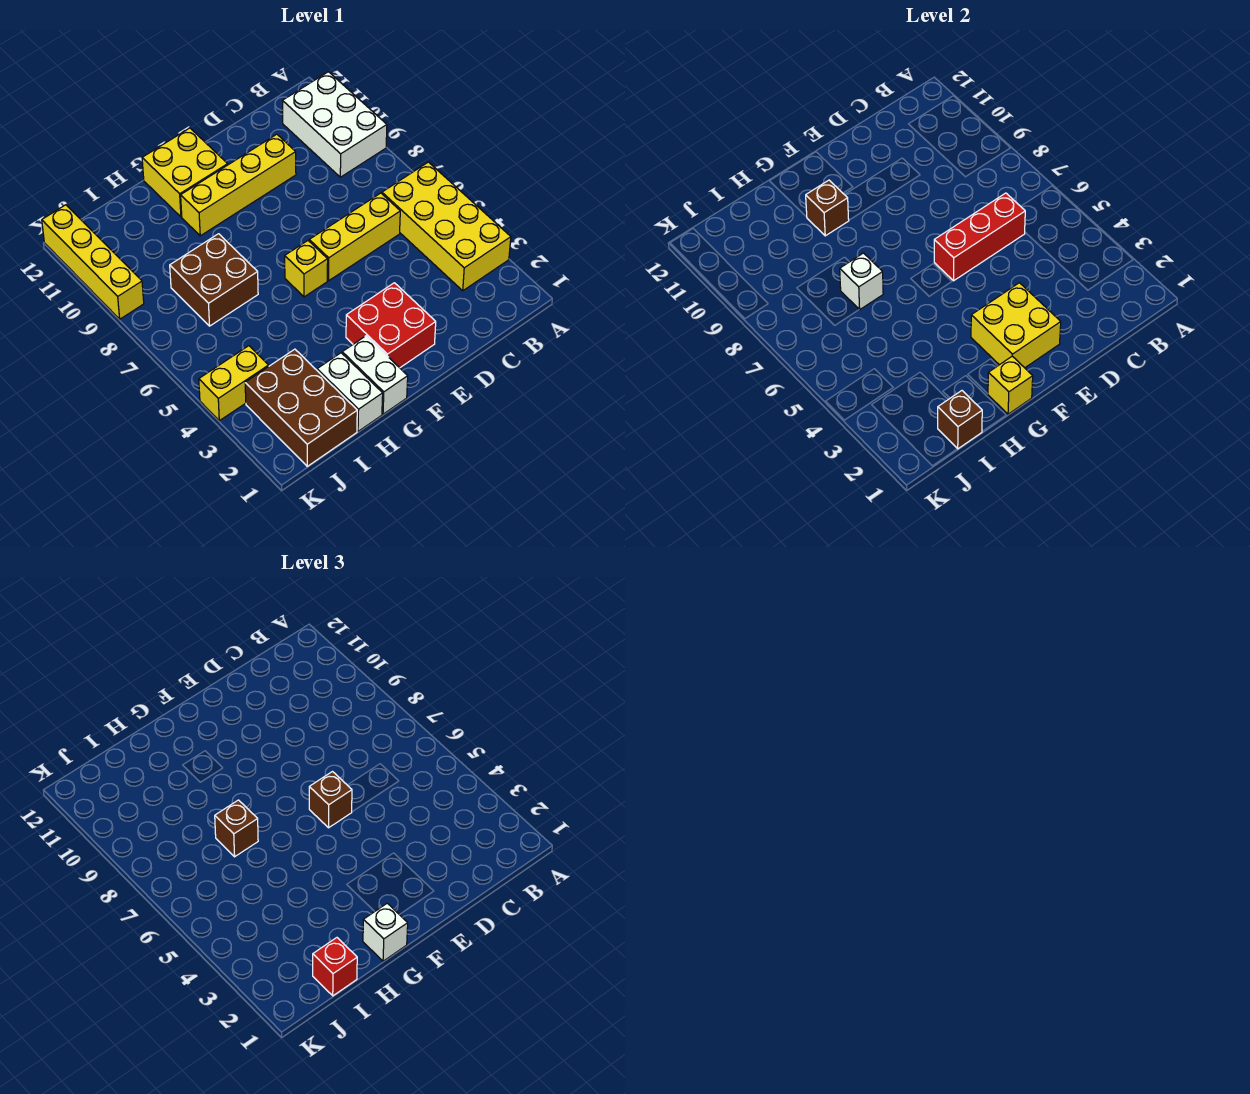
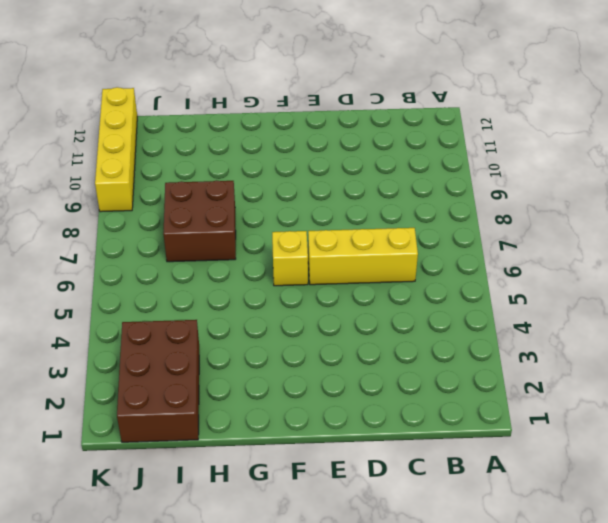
none -> yellow 2x4 brick [382,162,511,291]
none -> white 2x3 brick [282,72,387,177]
none -> yellow 1x4 brick [181,134,296,236]

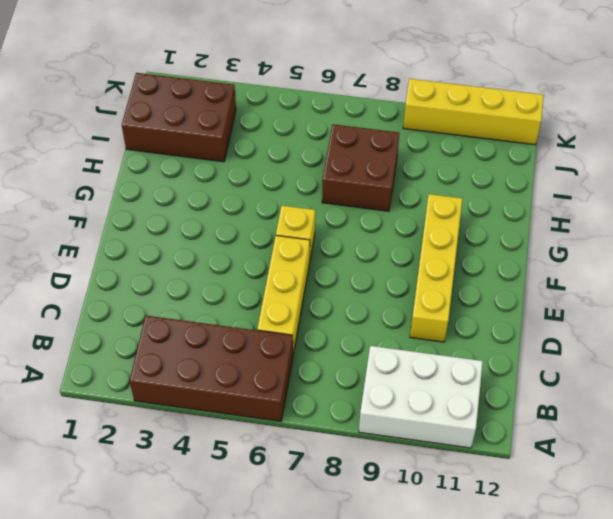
brown 2x4 brick [130,315,293,421] -> yellow 2x4 brick [382,162,511,291]
none -> red 2x2 brick [346,283,436,368]
none -> yellow 2x2 brick [142,128,228,217]
none -> white 1x2 brick [342,336,408,414]

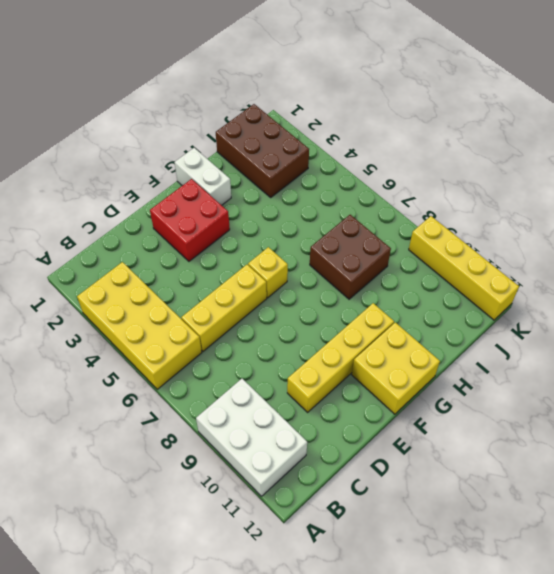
none -> white 1x2 brick [317,353,383,431]
none -> yellow 1x2 brick [199,346,269,421]
none -> red 1x3 brick [934,193,1025,281]

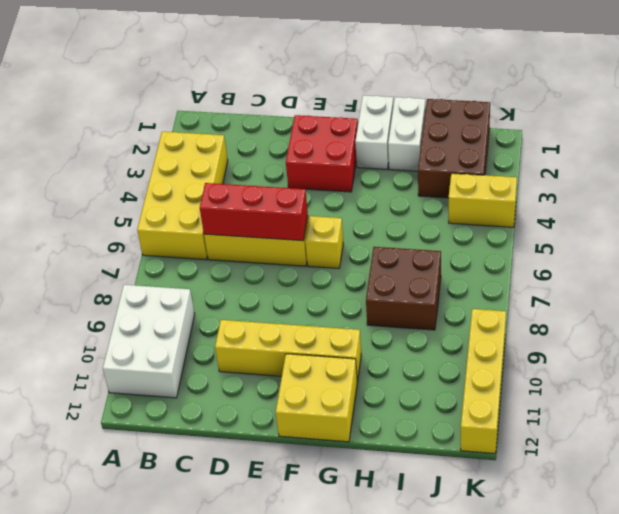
none -> yellow 2x2 brick [971,283,1061,368]
none -> yellow 1x1 brick [988,356,1033,414]
none -> brown 1x1 brick [806,180,849,236]

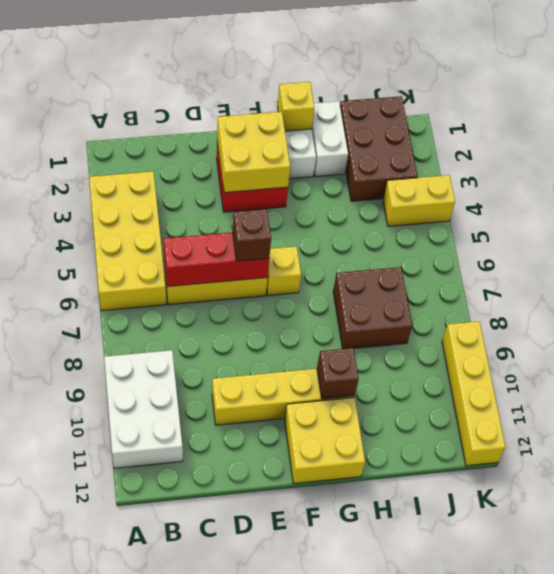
none -> white 1x1 brick [840,253,883,310]
none -> brown 1x1 brick [938,391,982,449]
none -> white 1x1 brick [363,903,408,961]

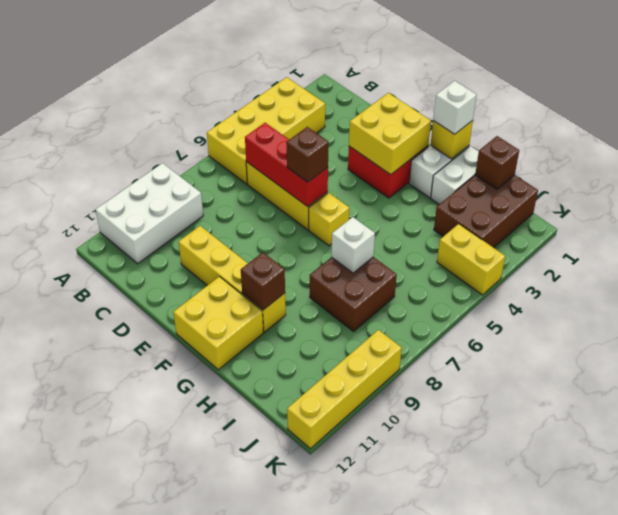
none -> brown 1x1 brick [215,800,258,857]
none -> red 1x1 brick [313,938,357,996]

